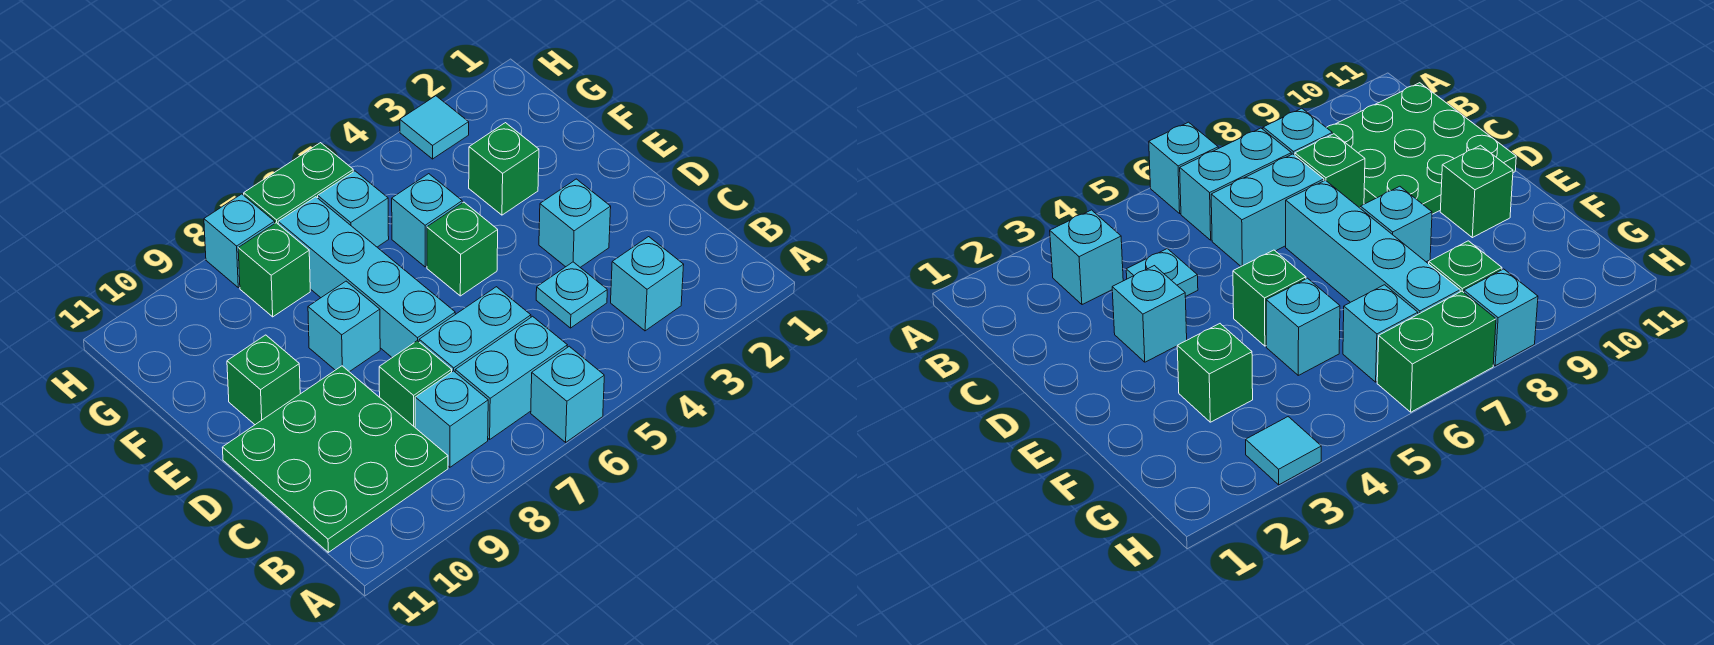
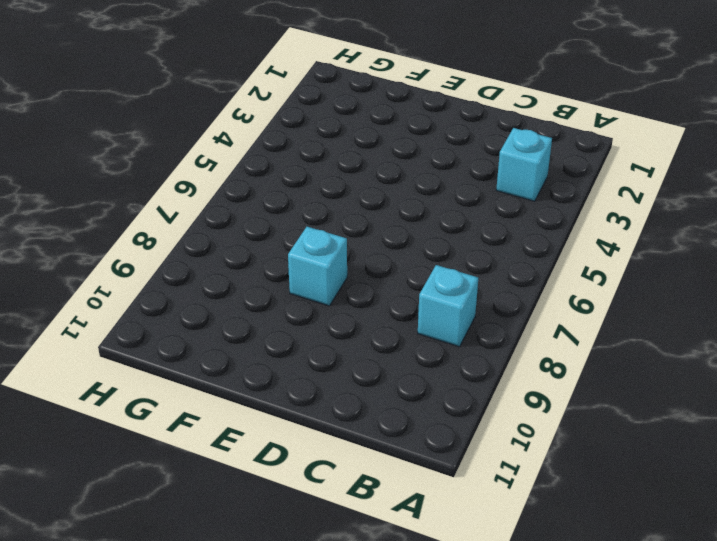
none -> cyan 1x1 brick [531,346,604,442]
none -> cyan 1x2 brick [455,316,567,439]
none -> green 3x3 plate [222,366,448,552]

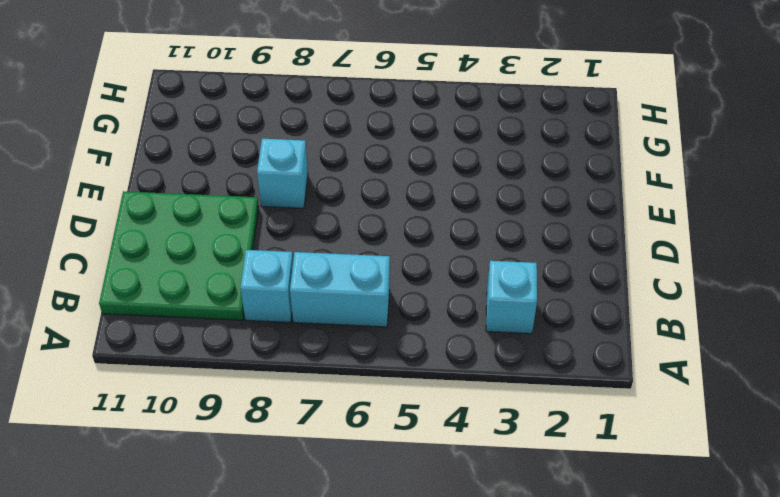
none -> cyan 1x1 brick [531,346,604,442]
none -> cyan 1x1 plate [536,262,607,328]
none -> cyan 1x2 brick [419,287,531,372]

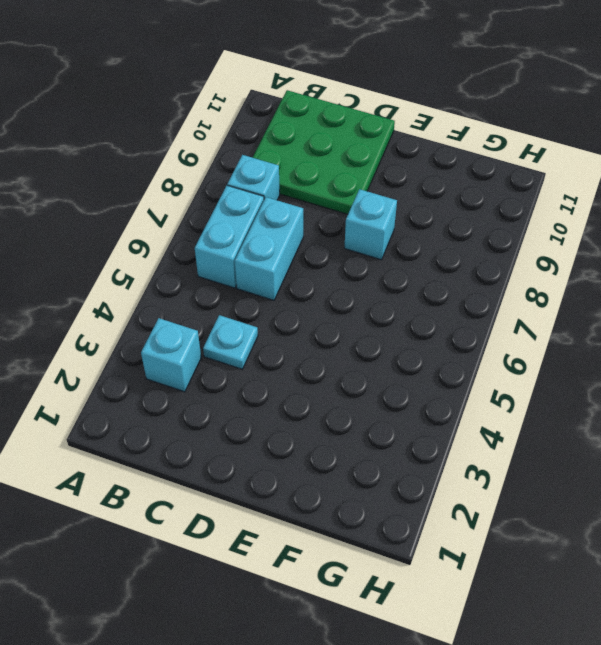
none -> cyan 1x1 brick [531,346,604,442]
none -> green 1x1 brick [379,341,452,427]
none -> cyan 1x1 brick [539,179,611,267]

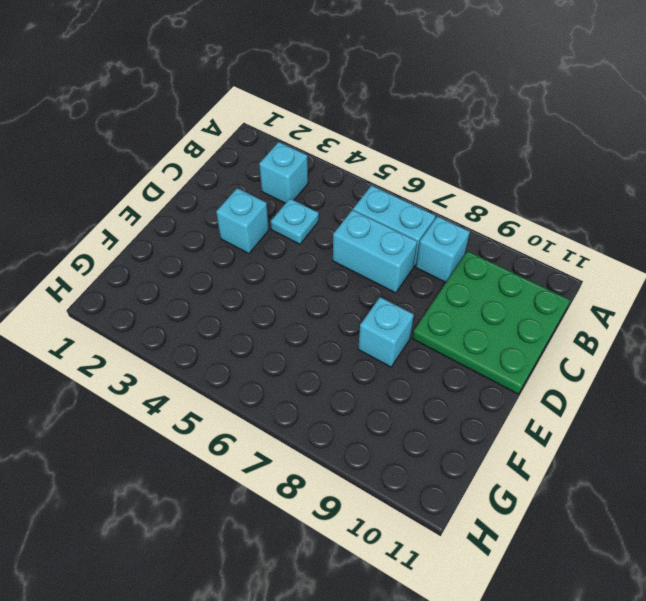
none -> cyan 1x1 brick [531,346,604,442]
none -> green 1x1 brick [379,341,452,427]
none -> cyan 1x4 brick [278,197,455,358]

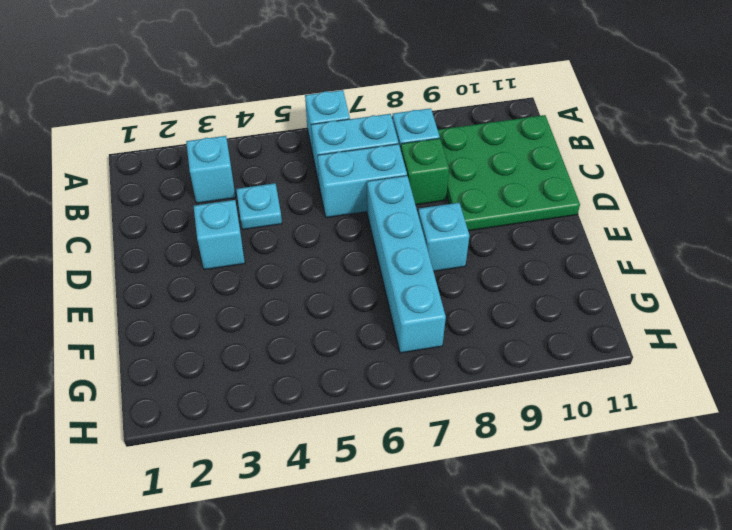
none -> green 1x1 brick [427,202,498,296]
none -> green 1x1 brick [227,335,300,425]
none -> green 1x1 brick [469,123,539,215]

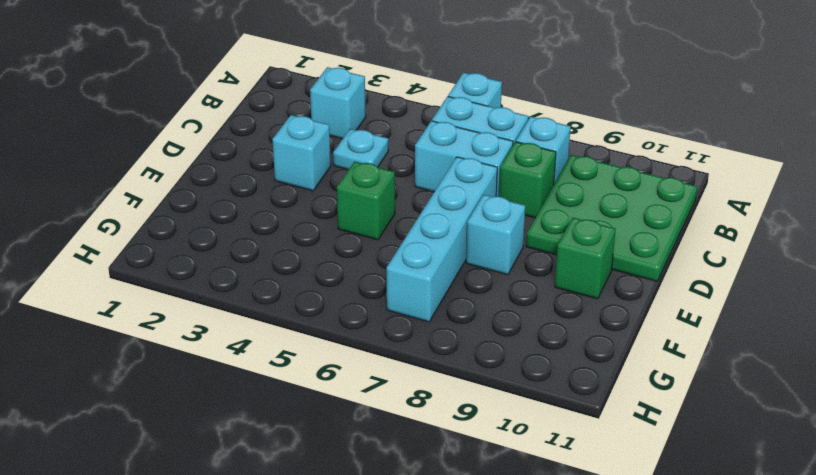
none -> green 1x1 brick [469,123,539,215]
none -> cyan 1x1 brick [392,174,462,267]
none -> cyan 1x1 brick [318,171,389,247]

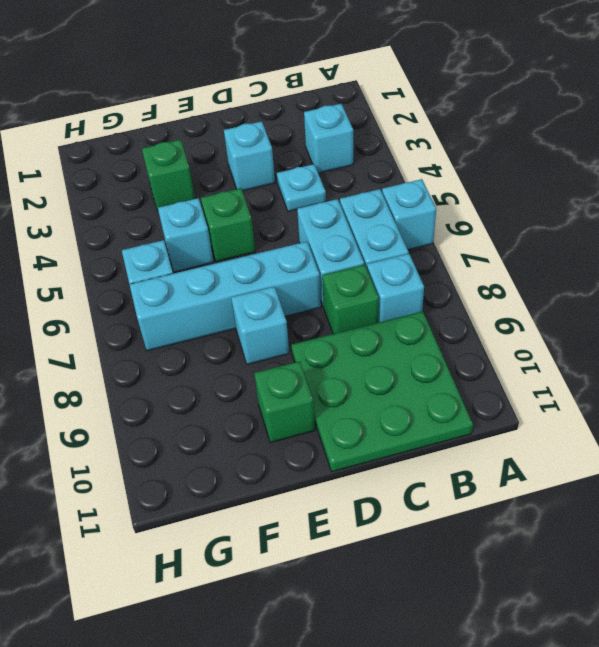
none -> green 1x1 brick [238,223,310,317]
none -> cyan 1x1 tile [400,96,469,159]
none -> green 1x2 brick [244,143,353,224]

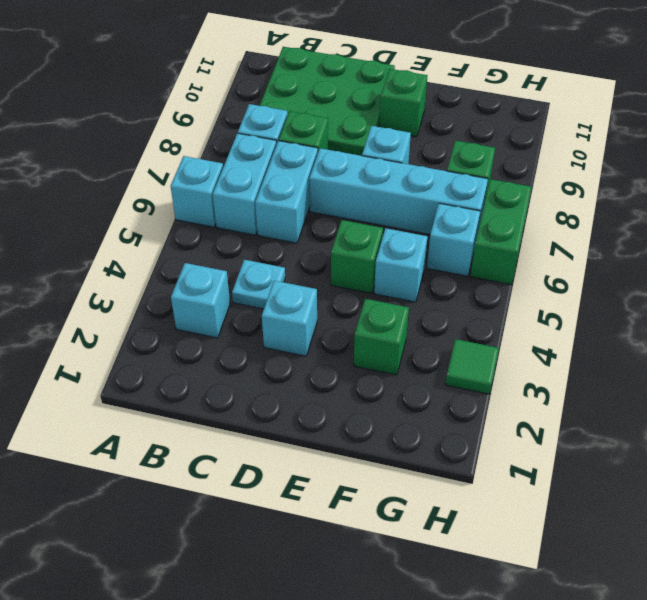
green 1x1 tile [445,339,499,394] -> cyan 1x1 tile [400,96,469,159]
none -> cyan 1x1 brick [204,194,275,288]

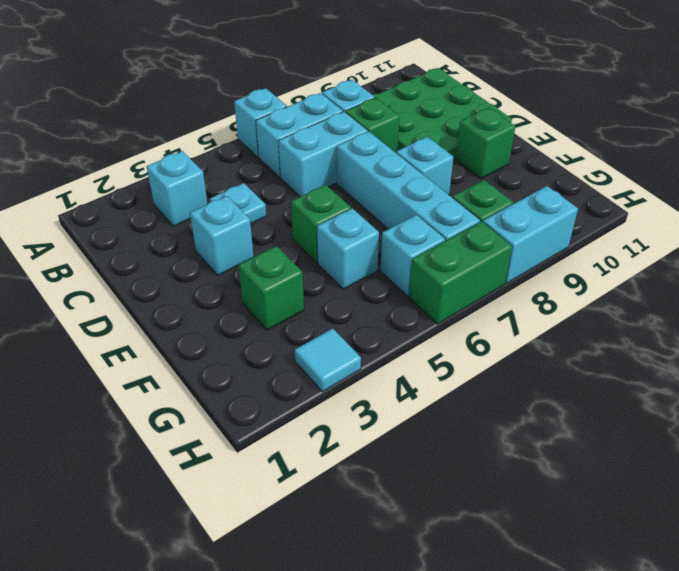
cyan 1x2 brick [483,186,578,283] -> cyan 1x1 brick [204,194,275,288]

